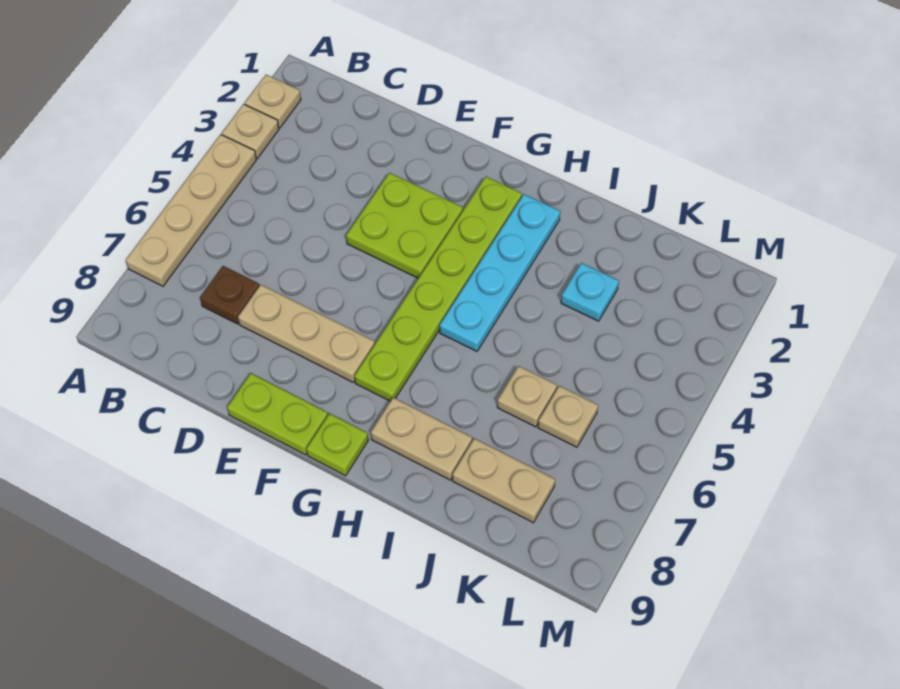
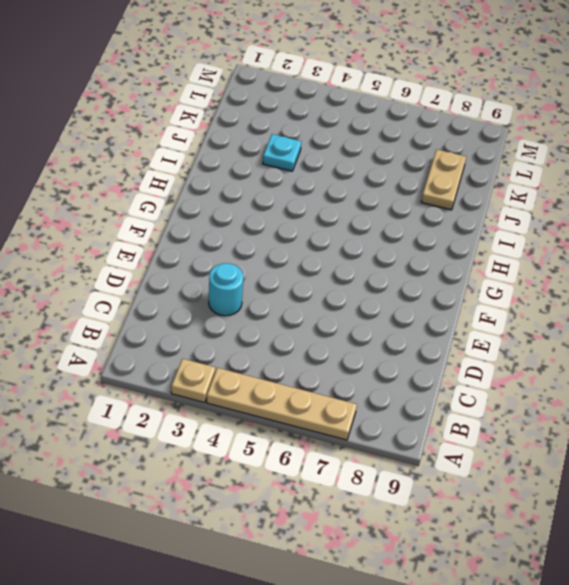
cyan 1x1 round brick [209,263,243,316] -> none
none -> tan 1x1 plate [245,75,301,128]
none -> brown 1x1 plate [200,266,259,324]
none -> tan 1x3 plate [238,285,375,382]

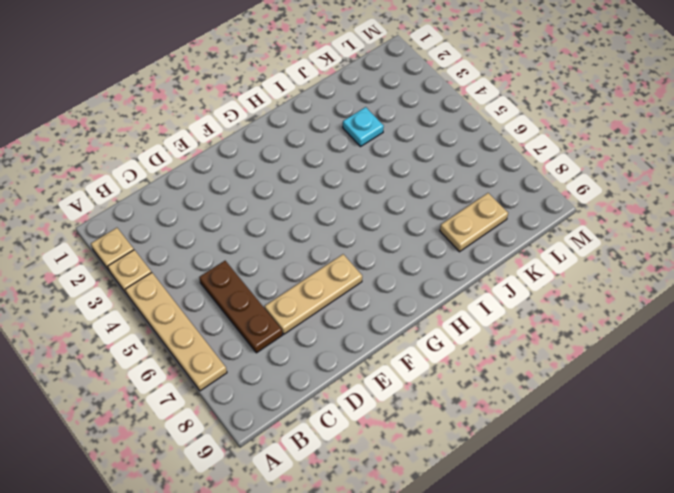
brown 1x3 plate [199,261,282,353] -> brown 1x1 plate [200,266,259,324]
none -> lime 2x2 plate [346,173,463,278]
none -> lime 1x2 plate [227,373,328,455]
none -> lime 1x6 plate [355,177,522,401]

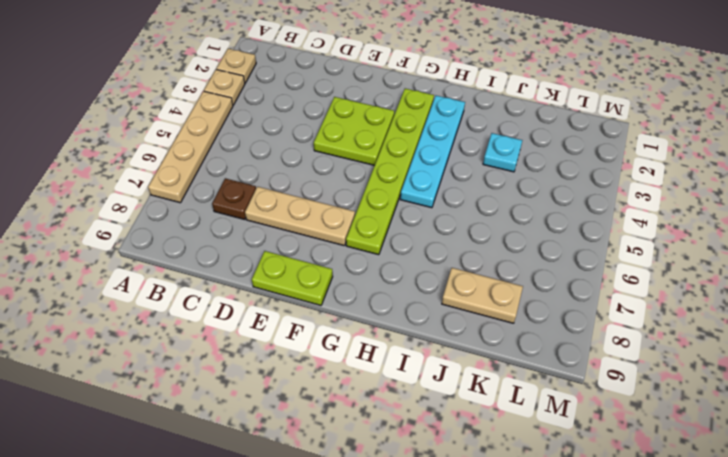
none -> lime 1x1 plate [307,413,368,476]
none -> tan 1x2 plate [371,397,472,480]
none -> tan 1x1 plate [497,366,557,427]

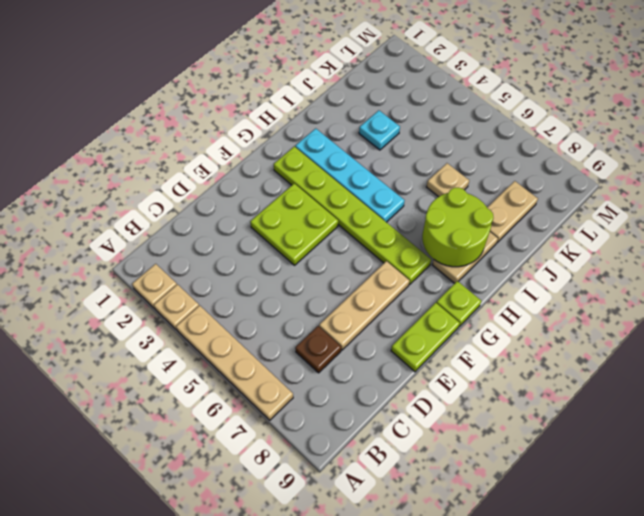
lime 2x2 round brick [422,188,493,267] -> none
none -> tan 1x1 plate [538,386,598,447]

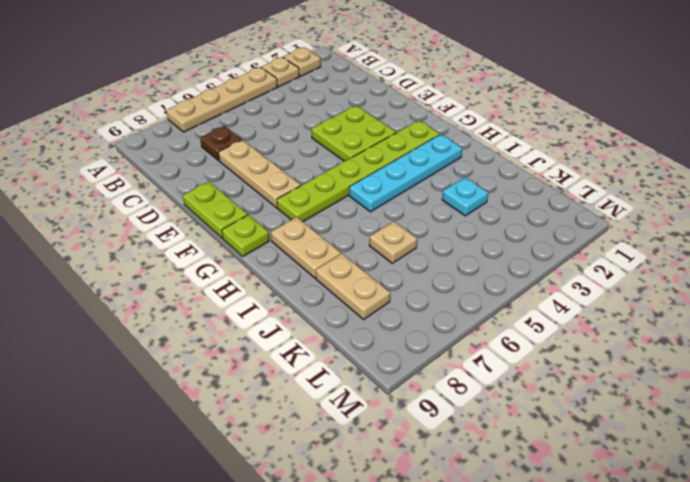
none -> tan 1x1 plate [538,386,598,447]

